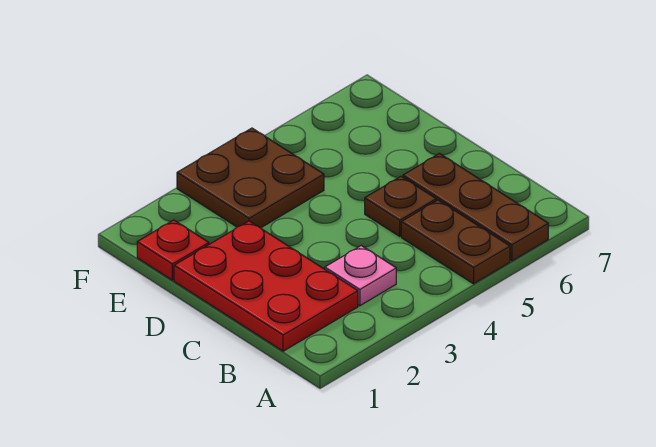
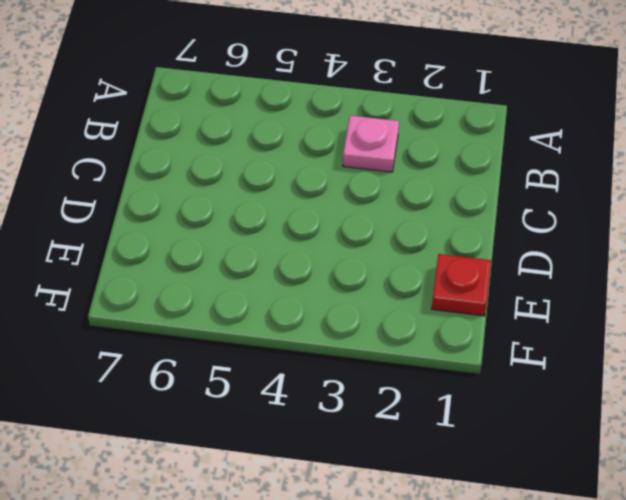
none -> brown 1x2 plate [401,200,510,284]
none -> brown 1x3 plate [403,154,548,261]

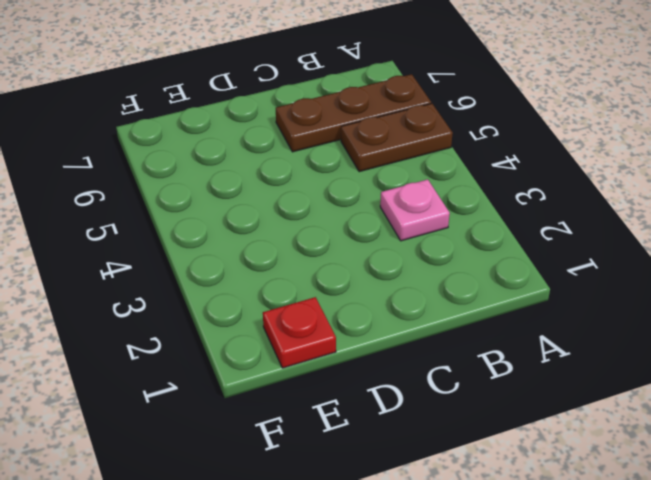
none -> red 2x3 plate [174,221,358,351]
none -> brown 1x1 plate [365,176,436,236]

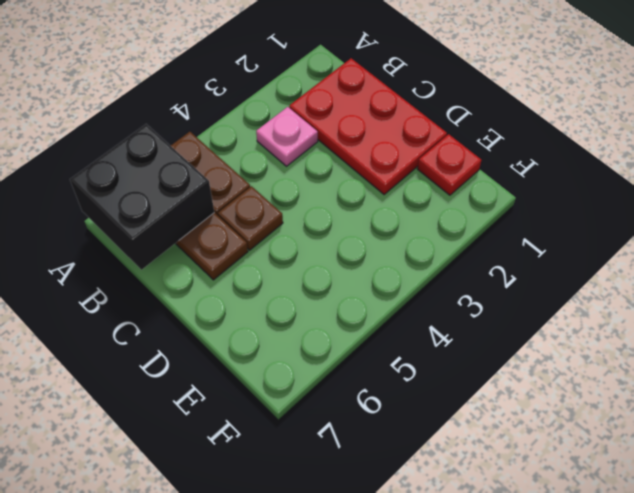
black 2x2 brick [70,124,214,270] -> none
none -> brown 2x2 plate [177,128,324,228]

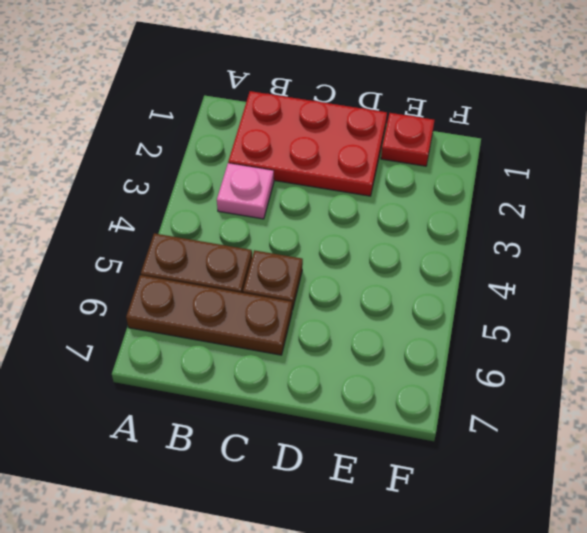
none -> brown 2x2 plate [177,128,324,228]

